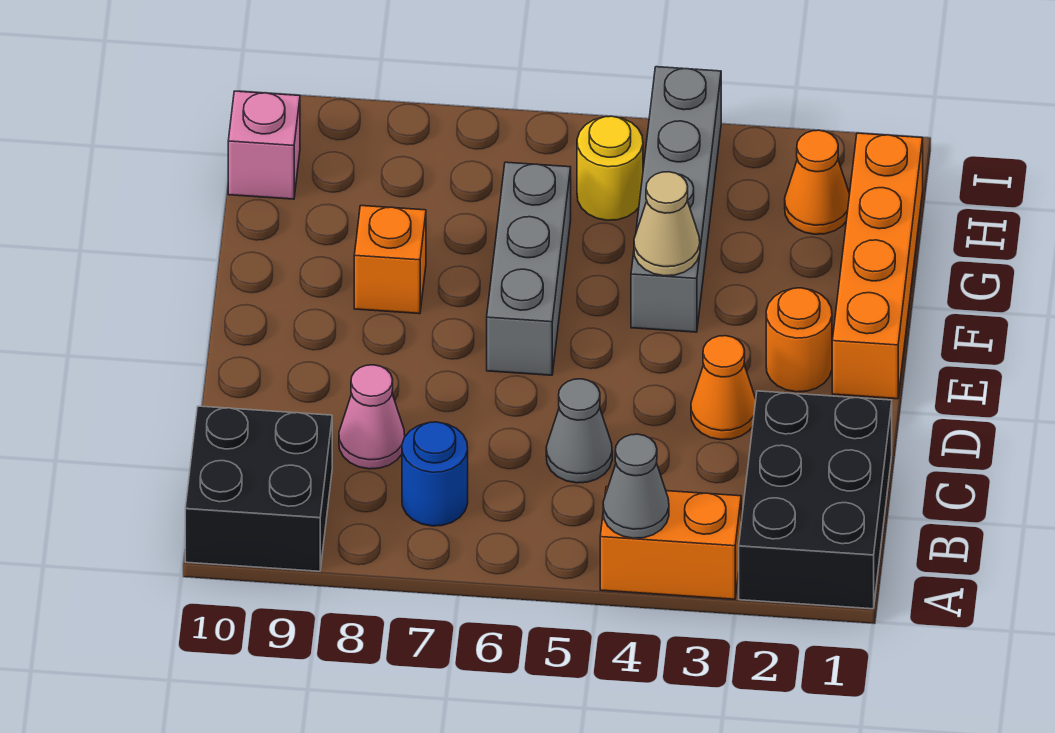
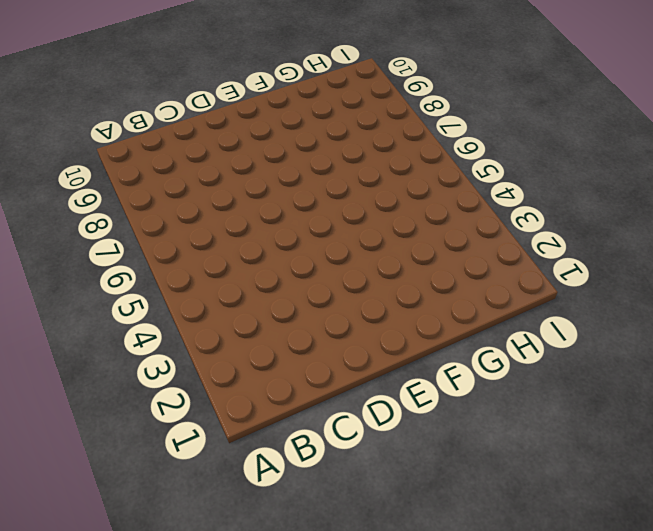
none -> black 2x3 brick [739,391,892,609]
none -> orange 1x2 brick [600,487,741,599]
none -> black 2x2 brick [185,406,332,571]

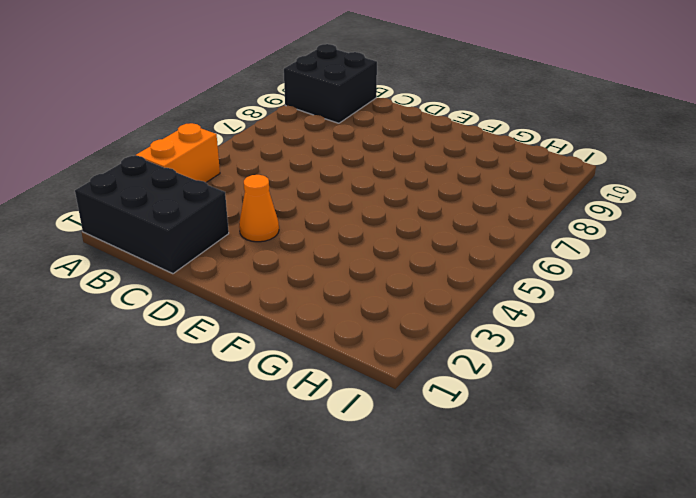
none -> blue 1x1 round brick [402,422,468,526]
none -> grey 1x1 cone [546,379,612,483]
none -> pink 1x1 cone [339,365,405,469]

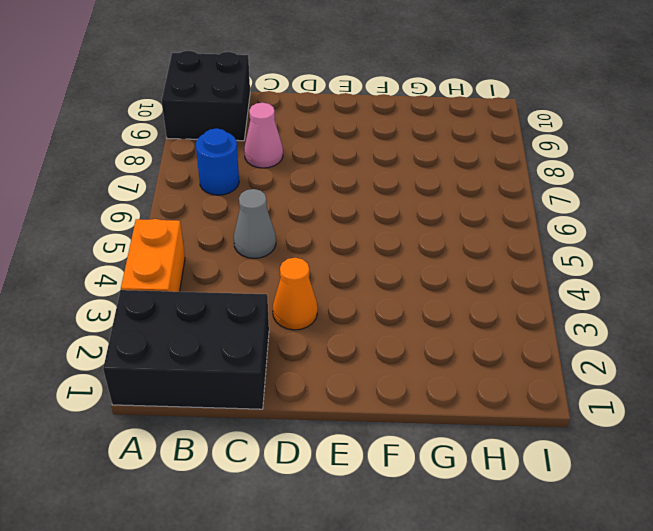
none -> orange 1x4 brick [832,133,923,399]
none -> orange 1x1 round brick [766,288,832,392]
none -> grey 1x3 brick [487,162,571,375]

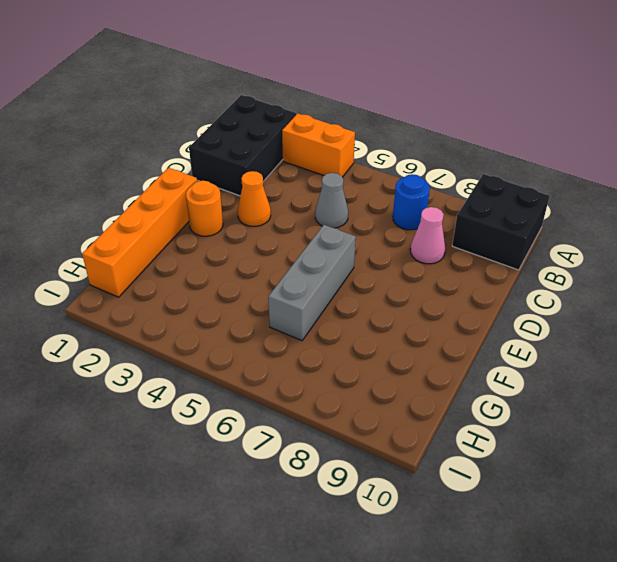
none -> grey 1x4 brick [631,67,721,332]
none -> orange 1x1 brick [354,206,426,314]
none -> orange 1x1 cone [785,130,850,234]

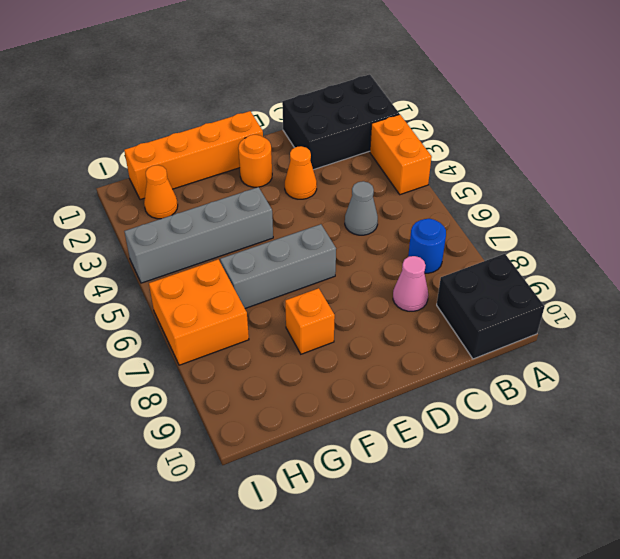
orange 2x2 brick [149,259,249,365] -> none
none -> yellow 1x1 round brick [577,116,643,220]
none -> pink 1x1 brick [228,91,300,199]
none -> grey 1x1 cone [603,434,669,538]

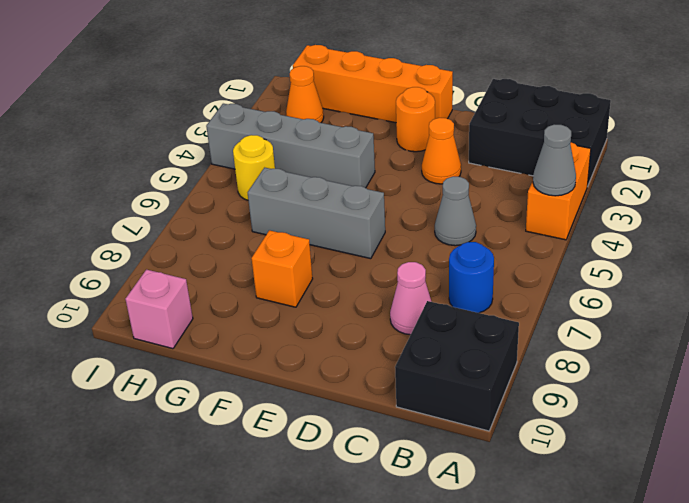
none -> tan 1x1 cone [634,172,700,276]

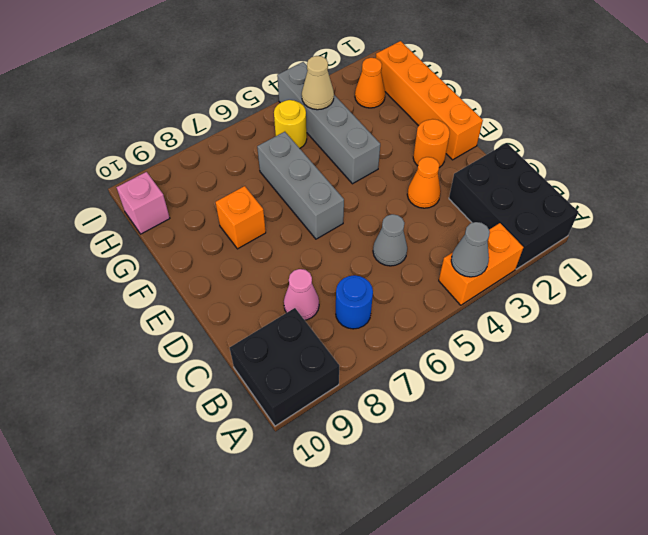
tan 1x1 cone [302,56,334,110] -> tan 1x1 cone moved to [634,172,700,276]

